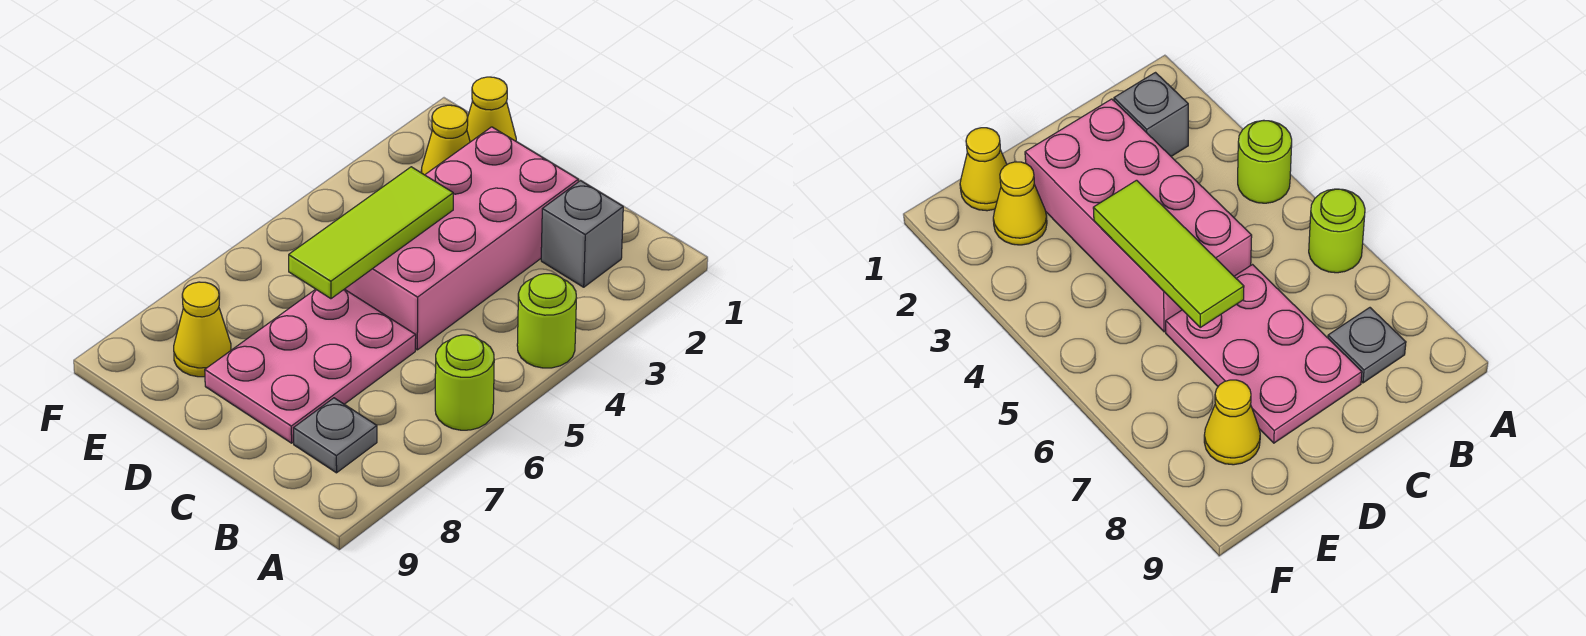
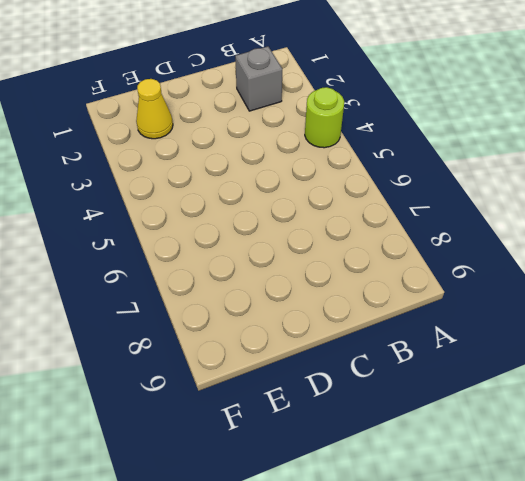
none -> lime 1x1 round brick [435,335,494,430]
none -> grey 1x1 plate [294,398,377,473]

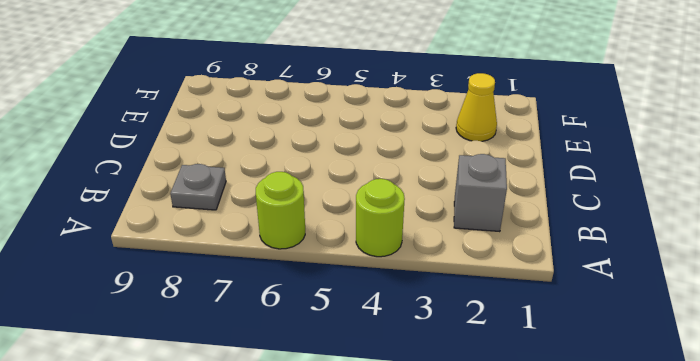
none -> pink 2x4 brick [345,127,578,350]
none -> pink 2x3 plate [205,289,416,443]

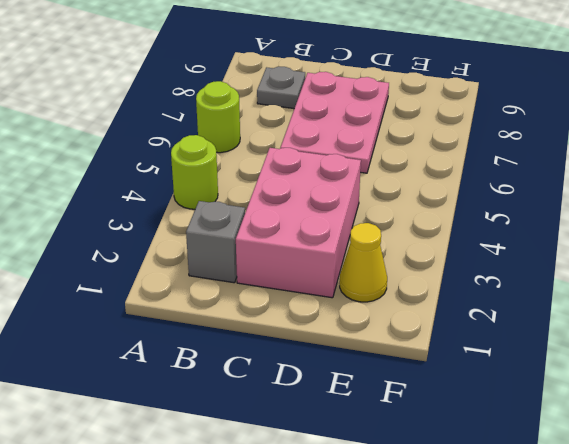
pink 2x3 brick [236,148,361,298] -> pink 2x4 brick [345,127,578,350]
none -> yellow 1x1 cone [467,77,516,142]
none -> yellow 1x1 cone [174,282,231,377]

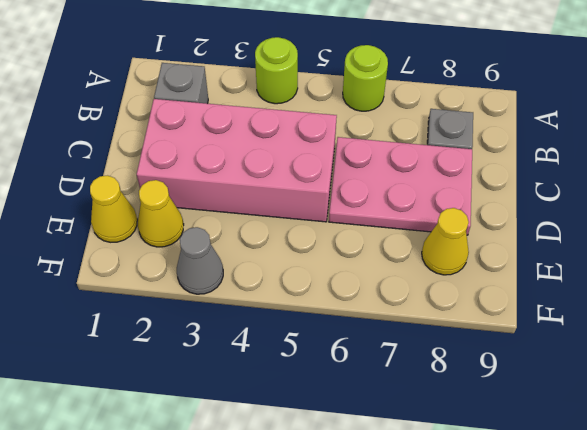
grey 1x1 cone [177,227,223,294] -> none
none -> lime 1x3 tile [289,167,453,299]

